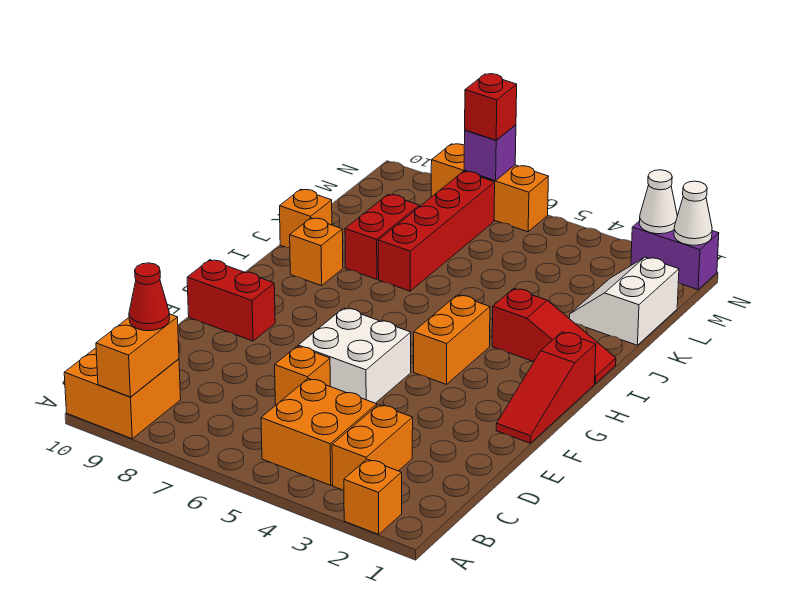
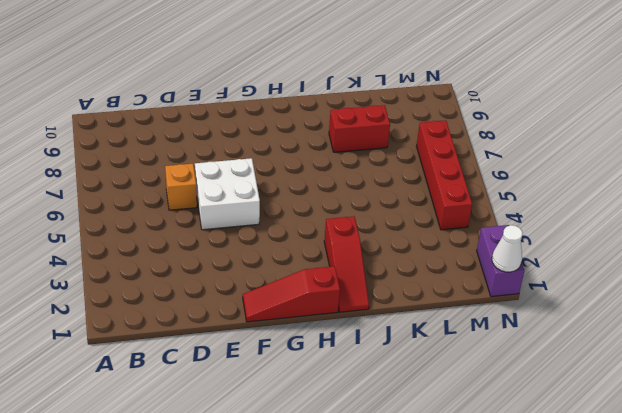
red 1x4 brick [417,120,472,230] -> red 1x4 brick turned to [378,172,495,291]
none -> orange 1x1 brick [344,459,402,534]
none -> orange 2x2 brick [64,348,181,439]
none -> orange 1x2 brick [332,405,413,490]

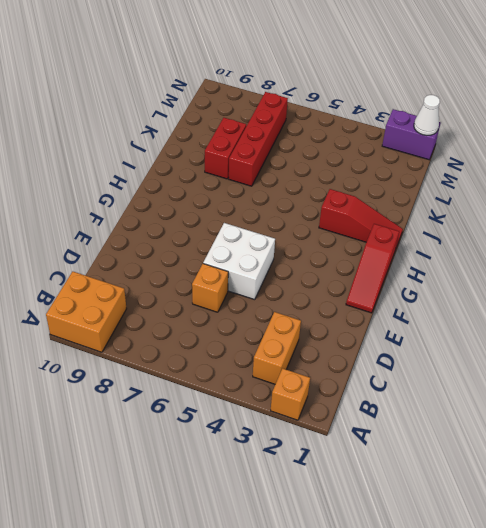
none -> orange 2x2 brick [261,379,377,485]
none -> red 1x2 brick [187,260,275,341]
none -> orange 1x2 brick [414,295,490,384]

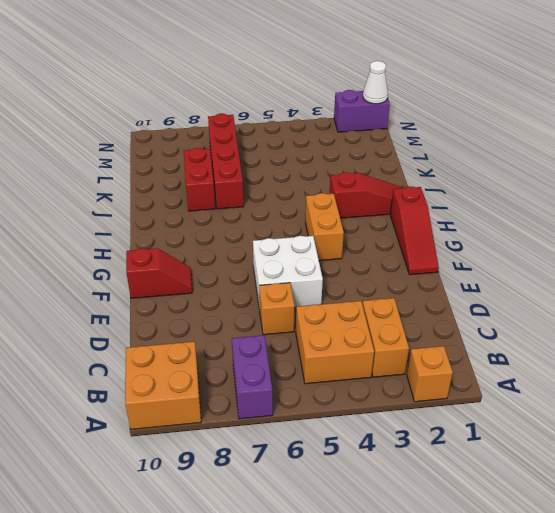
purple 1x2 brick [232,335,273,419] -> none
red 1x2 slope [126,248,192,298] -> red 1x2 brick [187,260,275,341]
none -> orange 1x1 brick [290,218,343,286]
none -> orange 1x1 brick [280,189,332,248]
none -> white 2x2 slope [569,257,679,345]

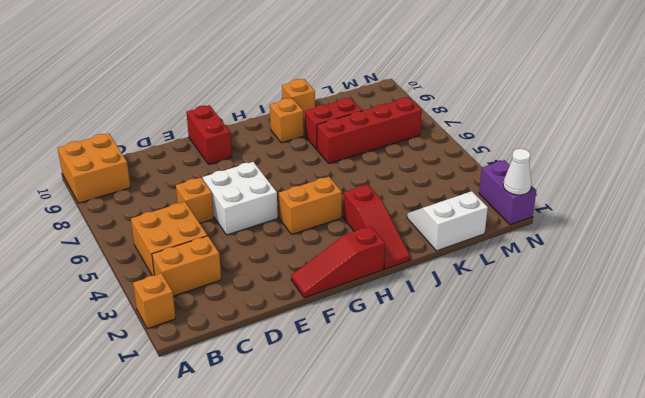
none -> orange 1x3 brick [431,144,549,232]
none -> orange 1x2 brick [96,314,179,397]
none -> white 1x1 cone [639,170,677,234]

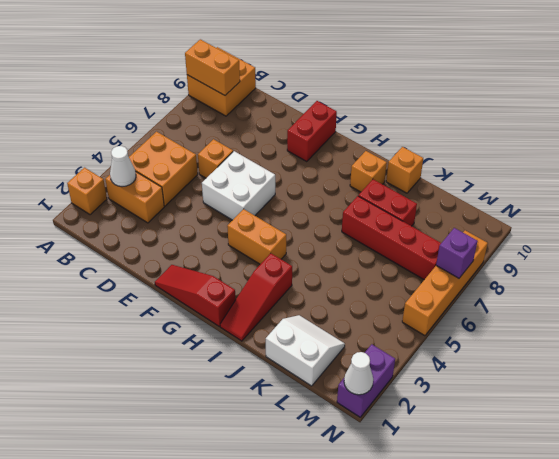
white 1x1 cone [110,146,136,187] -> white 1x1 cone moved to [639,170,677,234]
orange 1x4 brick [402,230,488,336] -> orange 1x3 brick [431,144,549,232]
none -> red 1x1 cone [129,263,170,331]
none -> red 1x1 brick [465,74,517,140]

